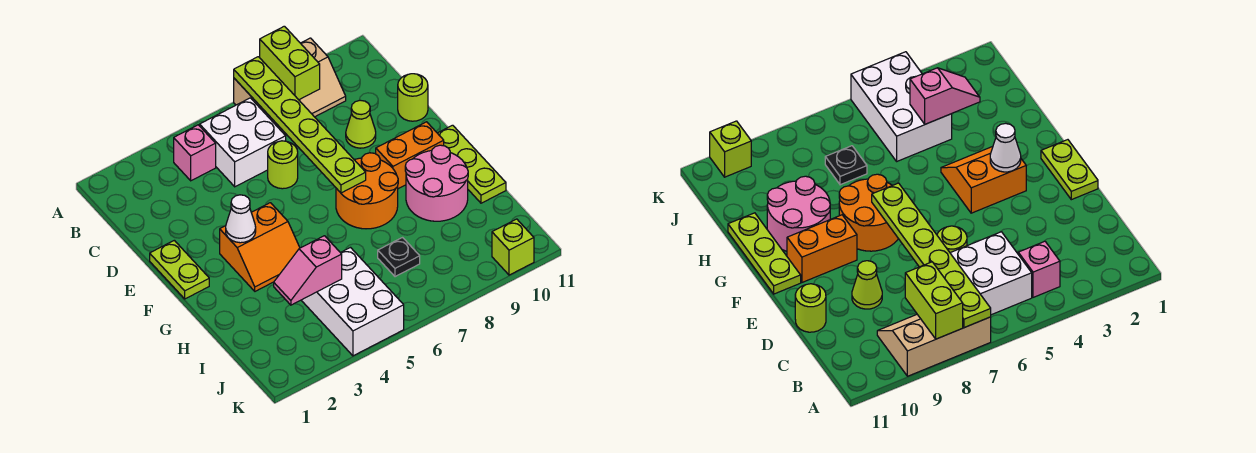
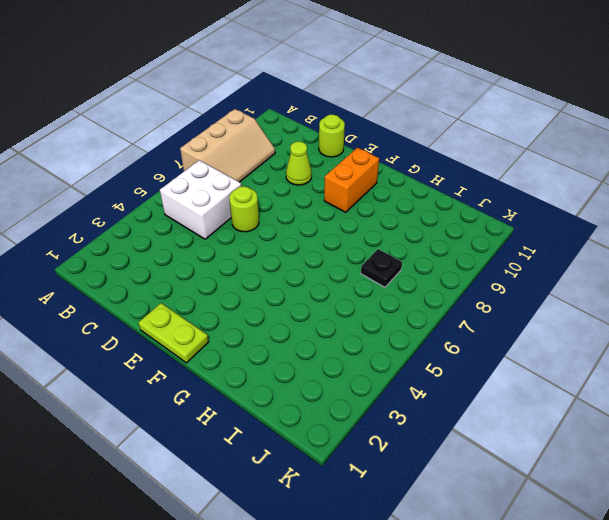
none -> pink 1x1 brick [174,125,216,181]
none -> orange 2x2 slope [220,203,300,291]
none -> orange 2x2 round brick [336,153,398,229]

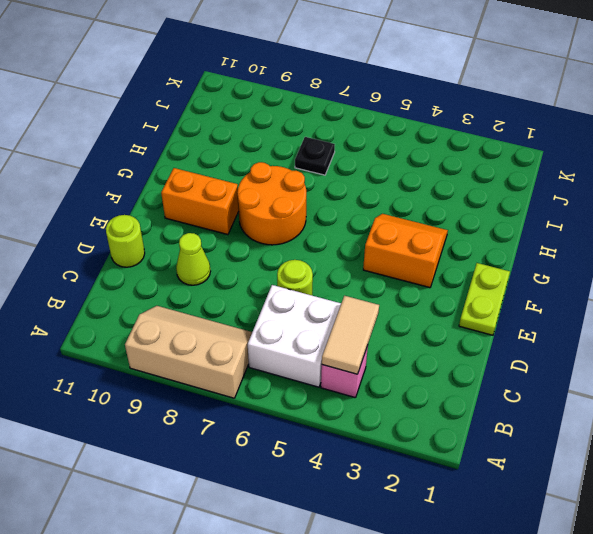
tan 1x2 tile [322,296,379,374] -> none
none -> lime 1x3 plate [438,125,506,203]
none -> pink 2x2 round brick [405,145,468,221]
none -> white 2x3 brick [301,248,404,356]

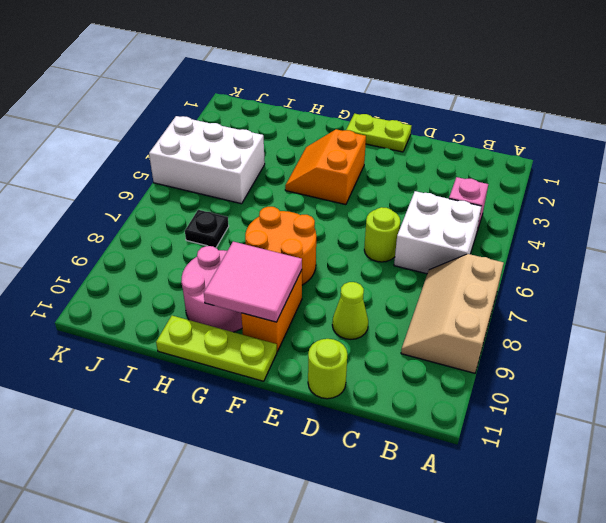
pink 2x2 tile [204,242,302,322] -> none
none -> lime 1x1 brick [492,219,534,275]
none -> lime 1x6 plate [234,57,366,193]
none -> lime 1x2 brick [260,26,320,100]

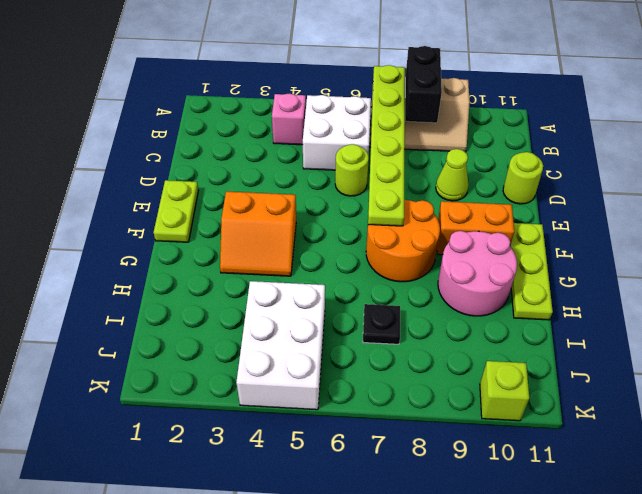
black 1x2 brick [405,46,442,123] -> lime 1x2 brick [260,26,320,100]
none -> white 1x1 cone [226,195,256,243]
none -> pink 1x2 slope [274,236,342,305]

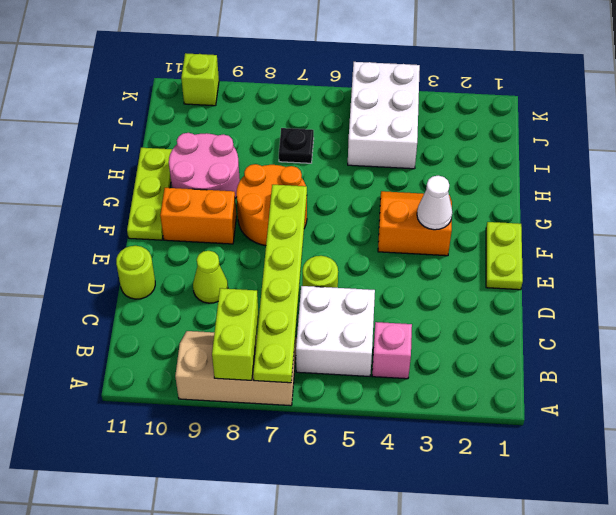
none -> pink 1x2 slope [274,236,342,305]

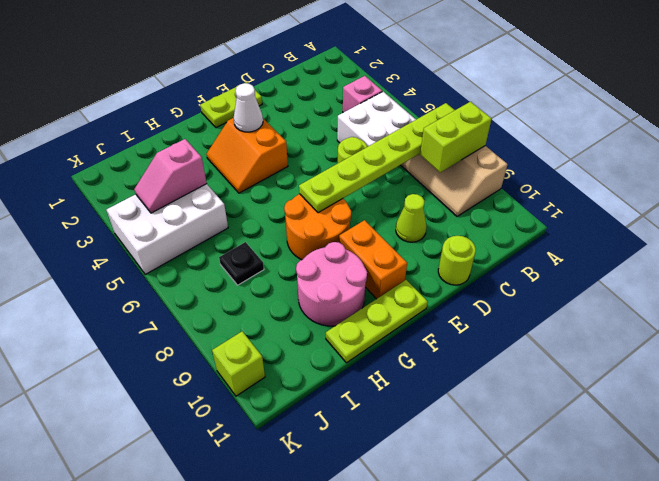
pink 1x2 slope [134,139,207,213] -> pink 1x2 slope turned to [274,236,342,305]

